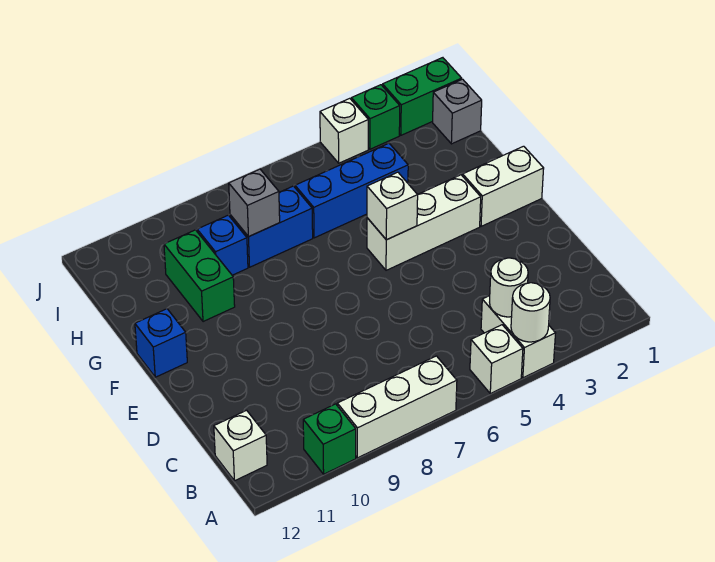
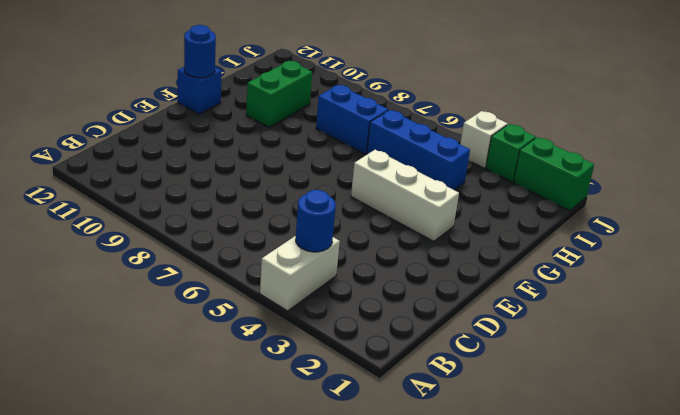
blue 1x1 round brick [296,190,336,252] -> white 1x1 round brick [490,258,528,317]
blue 1x1 round brick [184,25,216,78] -> none
none -> white 1x1 brick [470,325,523,394]
none -> white 1x3 brick [337,356,457,458]
none -> green 1x1 brick [303,404,356,474]

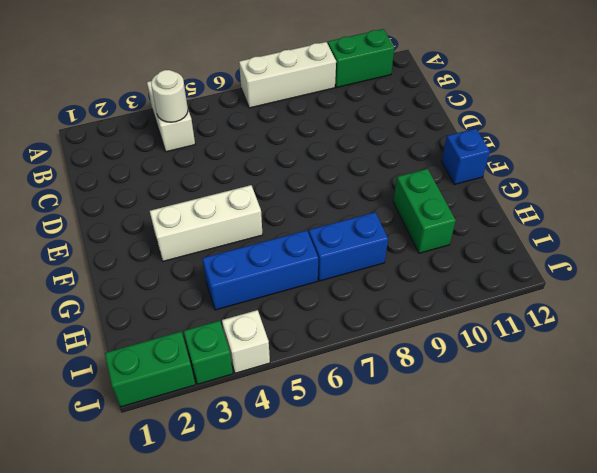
green 1x2 brick [328,29,394,88] -> green 1x1 brick [303,404,356,474]
none -> white 1x1 brick [470,325,523,394]
none -> white 1x1 brick [214,410,267,481]
none -> white 1x2 brick [463,146,544,226]

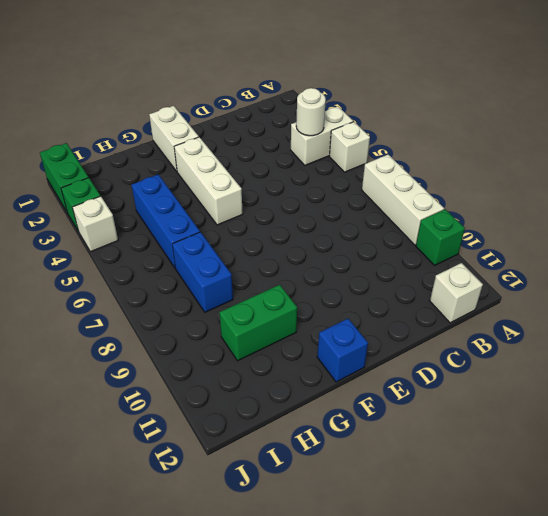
none -> blue 1x1 brick [197,215,248,275]
none -> grey 1x1 brick [433,79,482,144]
none -> white 1x1 round brick [511,283,550,342]

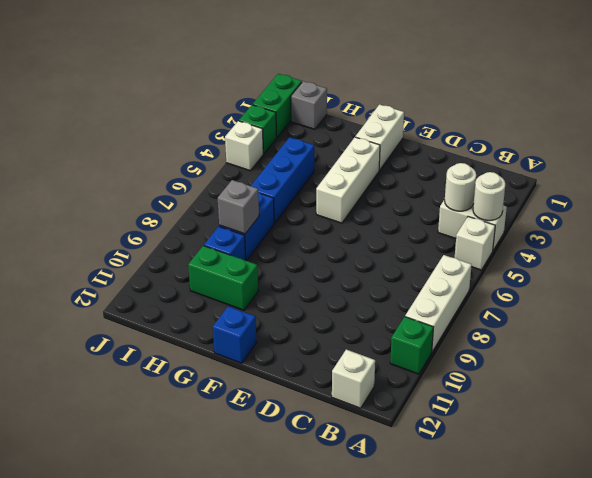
none -> white 1x1 brick [367,172,418,240]

